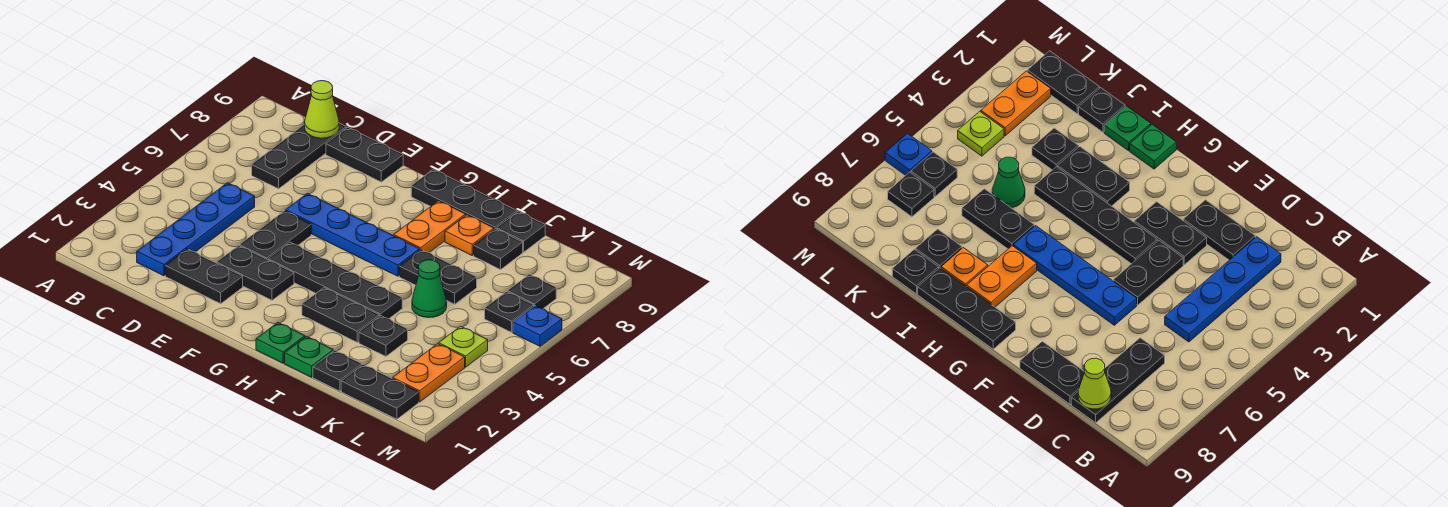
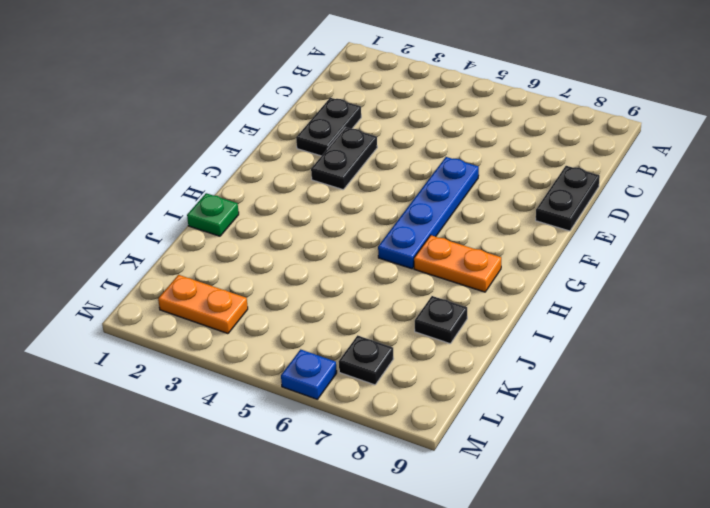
none -> blue 1x4 plate [137,183,255,276]
none -> black 1x3 plate [252,123,346,189]
none -> black 1x2 plate [240,211,311,260]

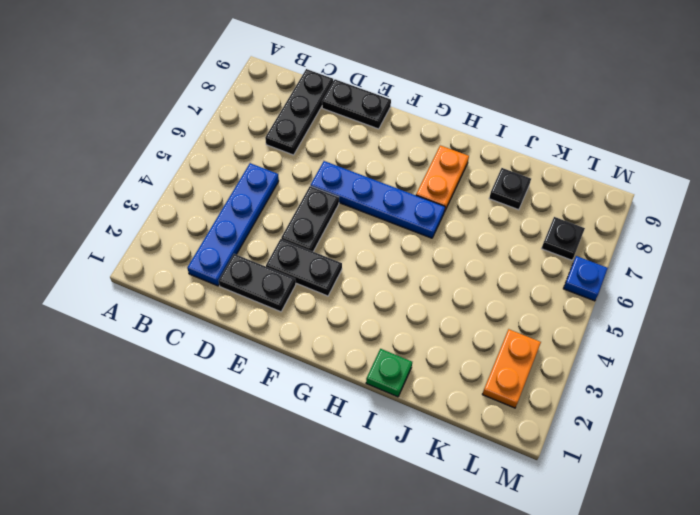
none -> black 1x4 plate [268,242,402,319]
none -> black 1x3 plate [411,169,517,229]
none -> green 1x1 plate [256,323,305,363]

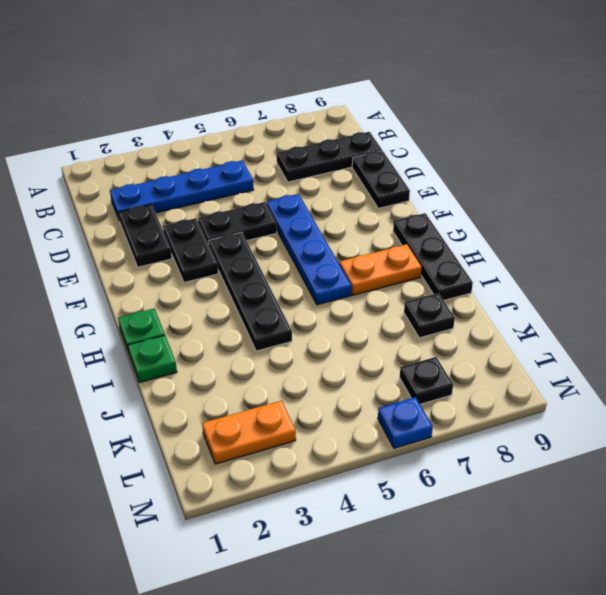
none -> black 1x2 plate [302,288,379,342]
none -> black 1x2 plate [399,250,477,304]
none -> orange 1x1 plate [445,215,494,255]

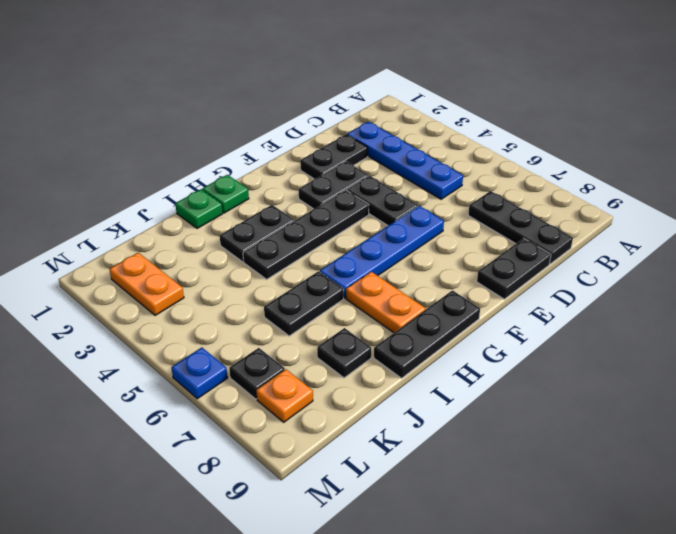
orange 1x1 plate [256,369,313,422] -> orange 1x1 plate moved to [445,215,494,255]
none -> black 1x1 plate [313,351,362,391]
none -> black 1x1 plate [359,316,408,356]
none -> green 1x1 cone [412,260,447,318]

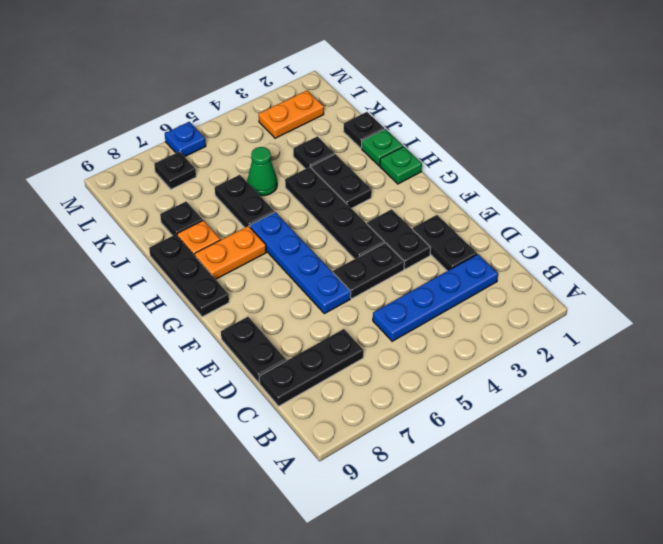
none -> black 1x1 plate [497,211,545,252]
none -> black 1x2 plate [341,364,419,419]
none -> lime 1x1 plate [439,326,488,367]

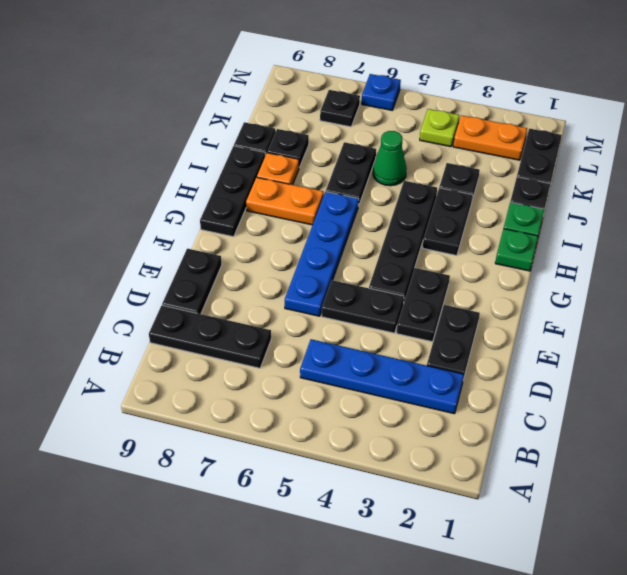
none -> black 1x1 plate [485,292,534,332]
none -> lime 1x1 cone [305,81,339,138]

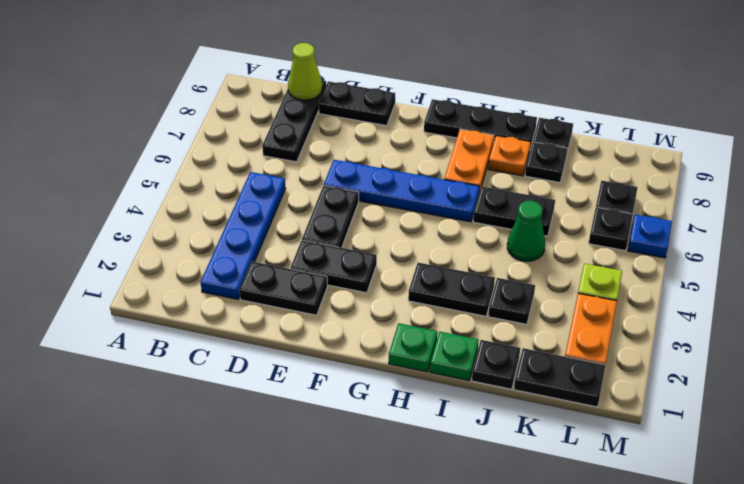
none -> black 1x4 plate [268,242,402,319]

